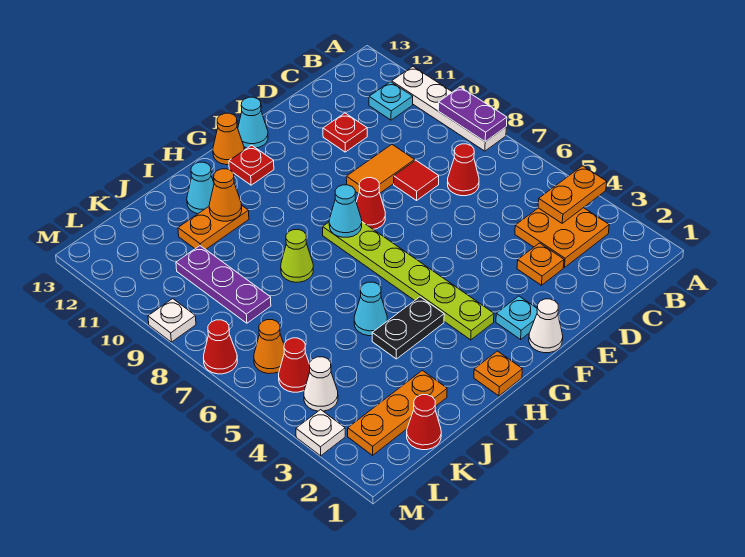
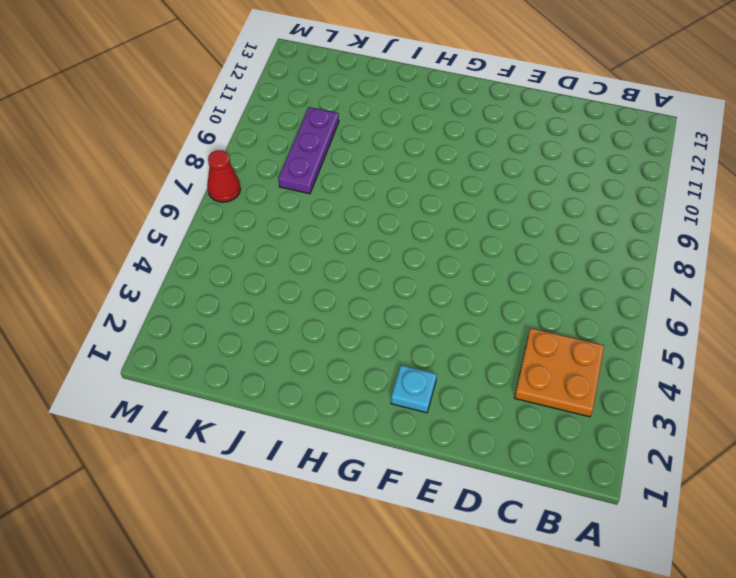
none -> white 1x4 plate [392,67,506,151]
none -> cyan 1x1 plate [369,82,413,120]
none -> red 1x1 cone [448,144,479,196]
none -> orange 1x1 plate [517,243,564,285]

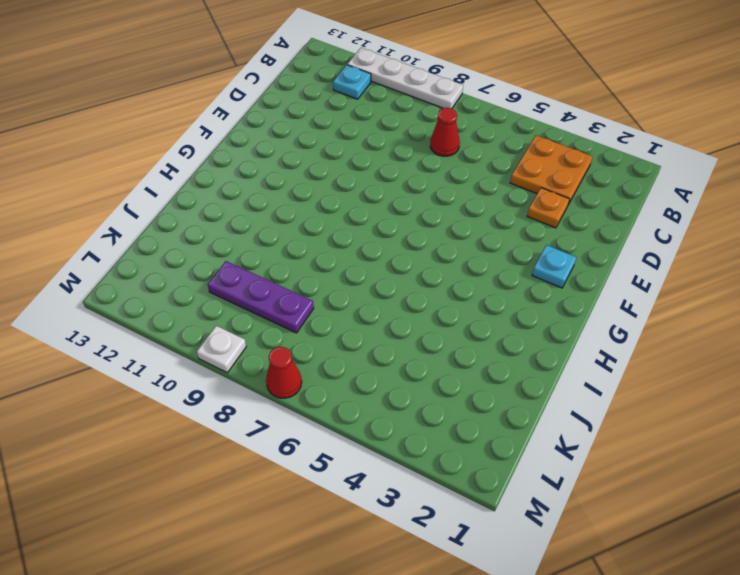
none -> red 1x1 tile [394,160,439,200]
none -> orange 1x2 tile [346,145,415,194]
none -> red 1x1 plate [323,113,367,152]
none -> white 1x1 cone [529,299,563,353]

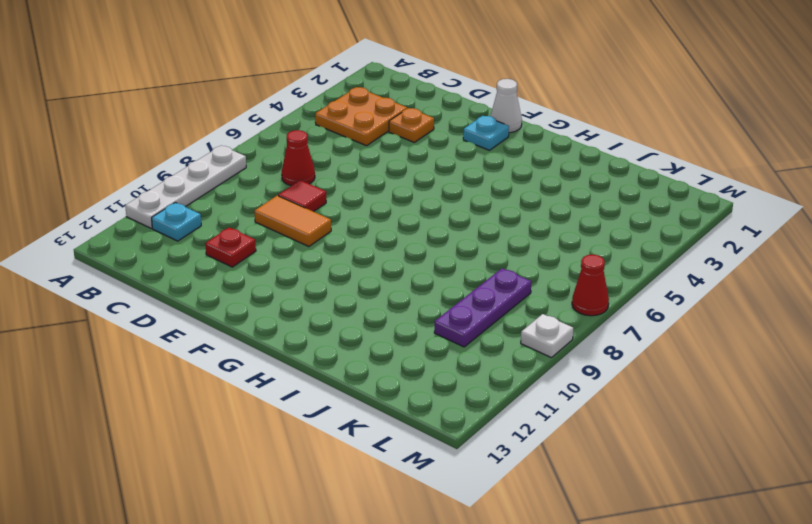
none -> red 1x1 cone [356,178,385,229]
none -> cyan 1x1 cone [238,97,268,148]
none -> lime 1x6 plate [323,222,494,340]
none -> red 1x1 plate [229,145,274,185]

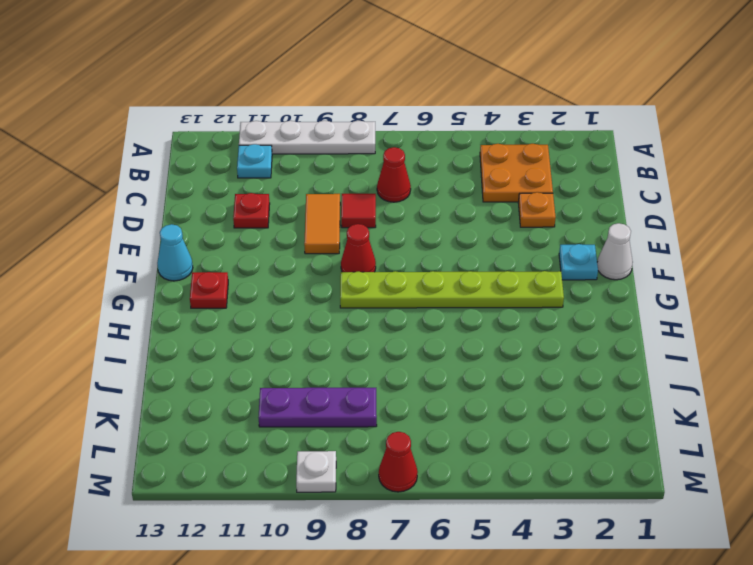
none -> orange 1x1 cone [213,113,244,165]
none -> orange 1x1 plate [474,351,522,396]
none -> black 1x2 plate [372,297,444,359]
none -> cyan 1x1 cone [354,282,387,336]

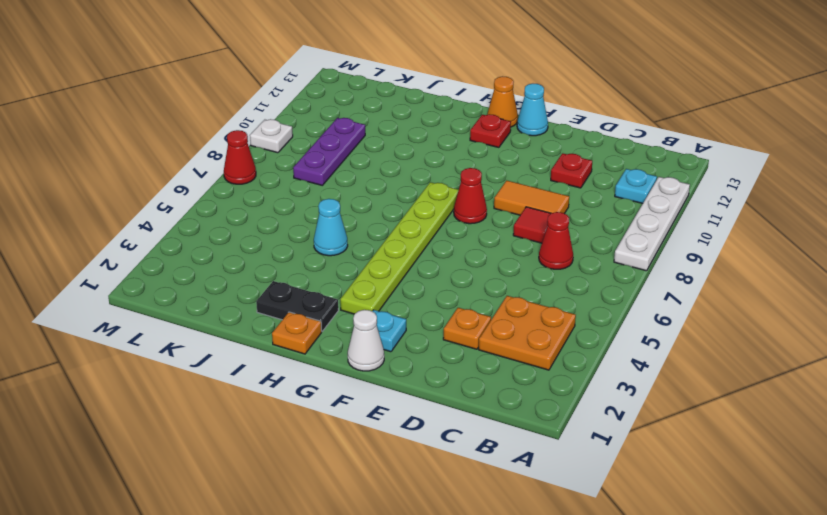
black 1x2 plate [256,281,338,331] -> black 1x2 plate moved to [372,297,444,359]
none -> lime 1x1 cone [281,229,313,282]
none -> orange 1x2 plate [178,206,249,249]
none -> cyan 1x1 cone [187,162,214,214]
none -> orange 1x3 plate [348,370,447,455]

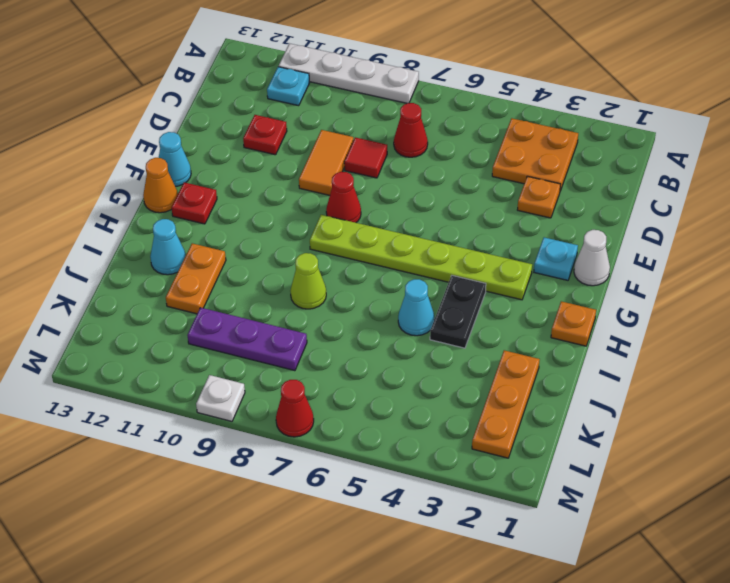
none -> red 1x1 cone [407,395,441,450]
none -> white 1x1 cone [304,357,338,411]
none -> red 1x1 cone [279,338,310,392]
none -> orange 1x1 cone [254,320,284,374]

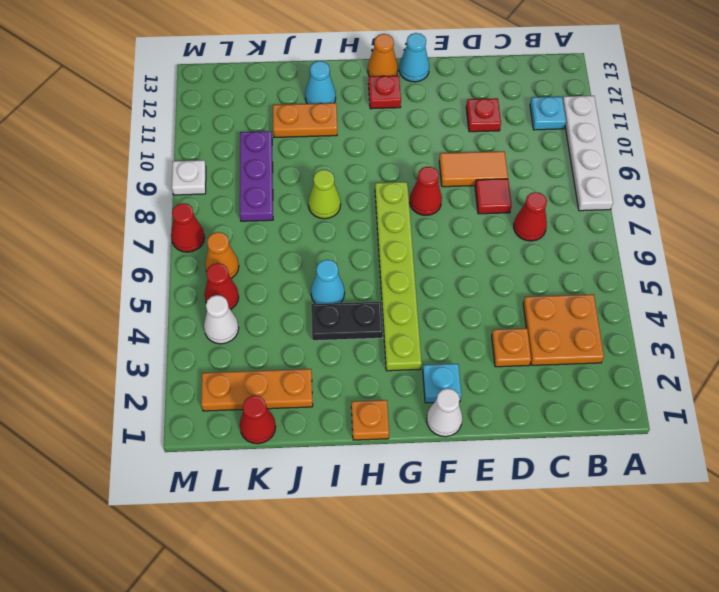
none -> white 1x1 plate [296,410,345,456]
none -> orange 1x2 plate [538,166,607,223]
none -> purple 1x2 plate [438,87,507,142]
none -> cyan 1x1 cone [329,185,362,237]

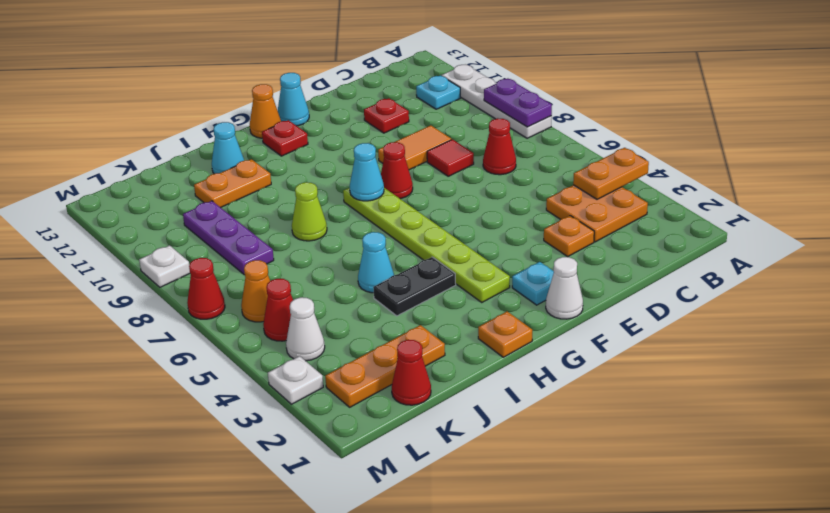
none -> orange 1x1 cone [209,169,242,221]

